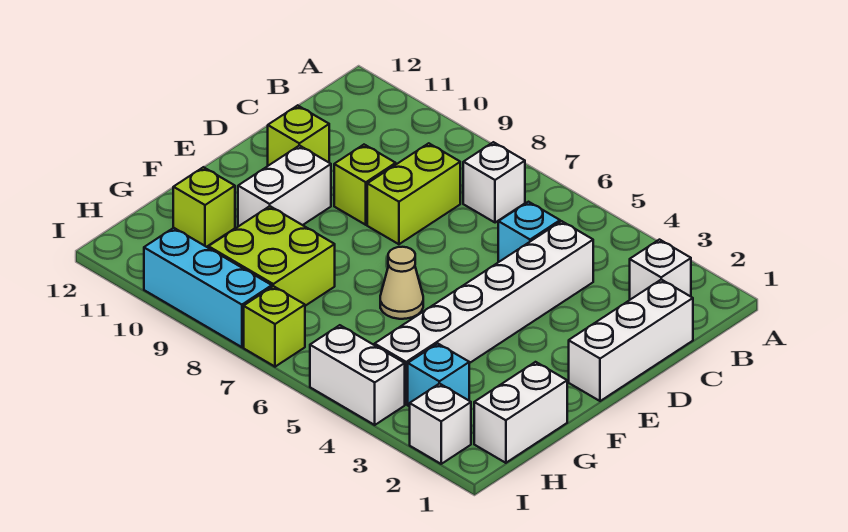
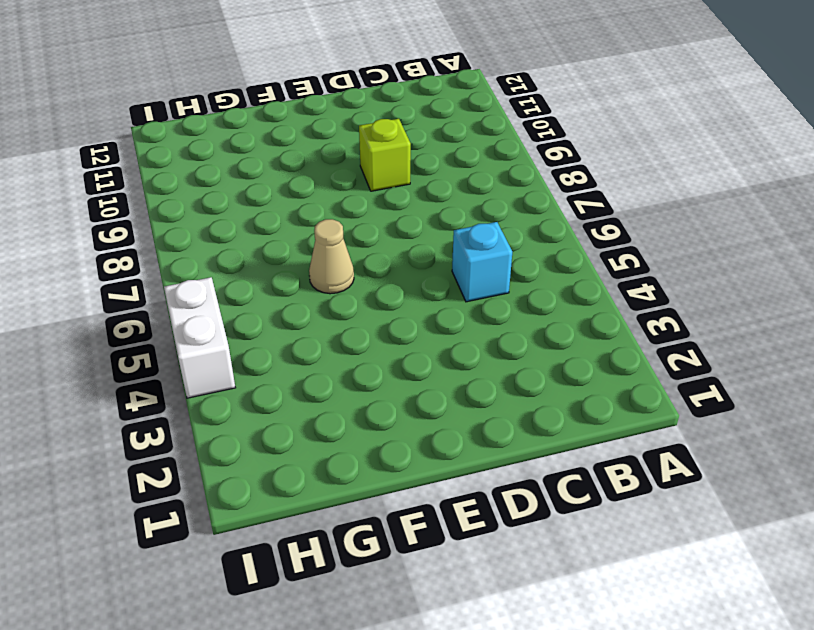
none -> white 1x1 brick [630,240,691,300]
none -> white 1x1 brick [463,142,525,223]
none -> white 1x3 brick [569,280,693,401]

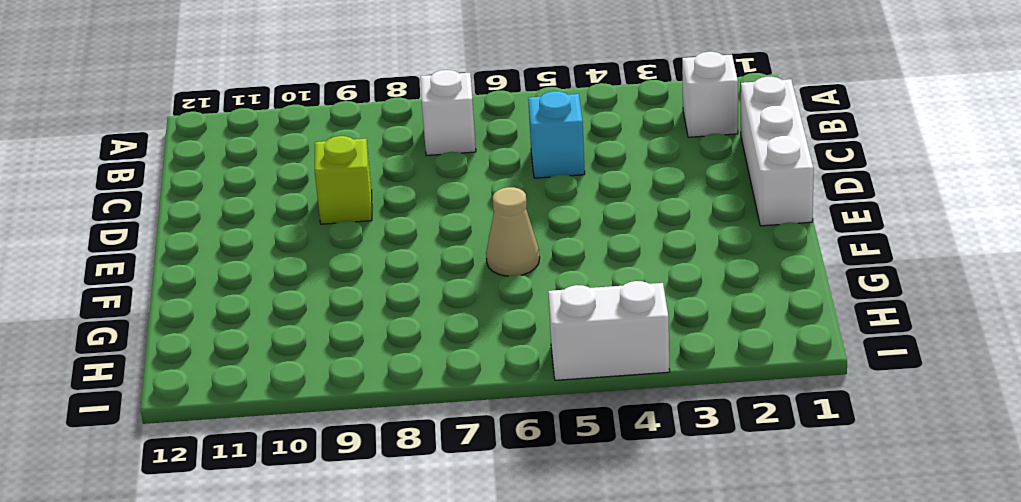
none -> white 1x6 brick [375,221,593,404]
none -> lime 1x2 brick [367,143,460,244]
none -> lime 1x1 brick [268,105,329,166]

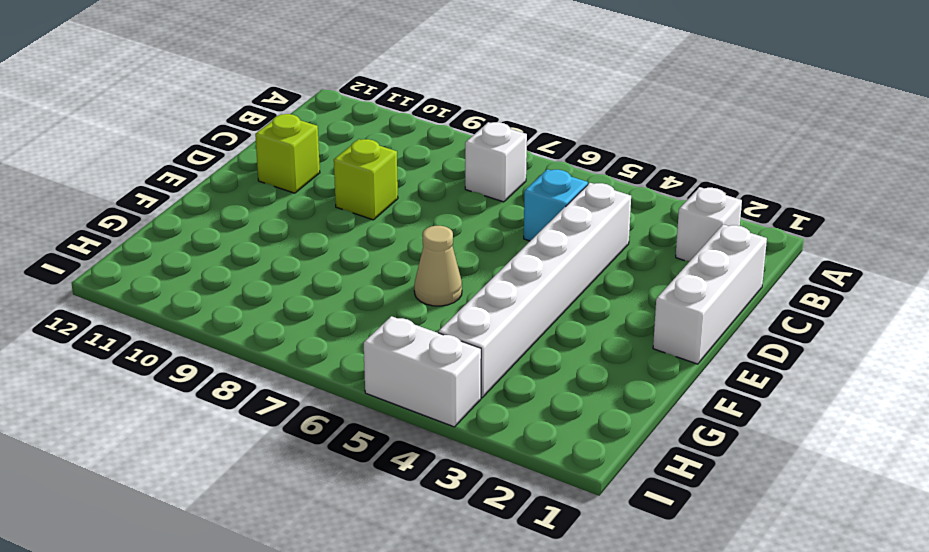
none -> lime 1x2 brick [367,143,460,244]
none -> white 1x2 brick [238,145,331,227]
none -> white 1x2 brick [474,362,567,463]

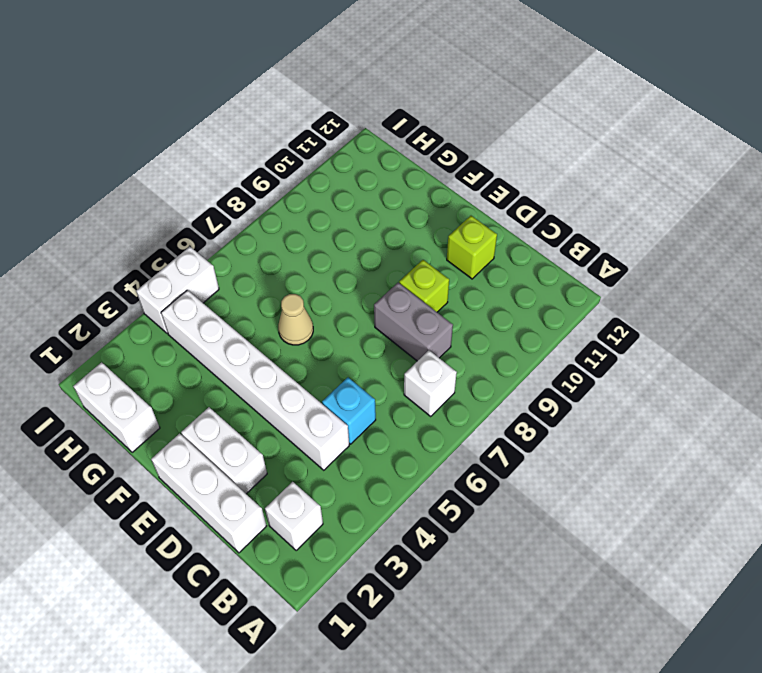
grey 1x2 brick [374,283,453,361] -> lime 1x2 brick [367,143,460,244]
white 1x2 brick [181,407,267,494] -> white 1x2 brick moved to [238,145,331,227]
none -> lime 2x2 brick [208,206,335,306]
none -> lime 1x1 brick [173,167,235,247]
none -> cyan 1x1 brick [408,344,469,407]

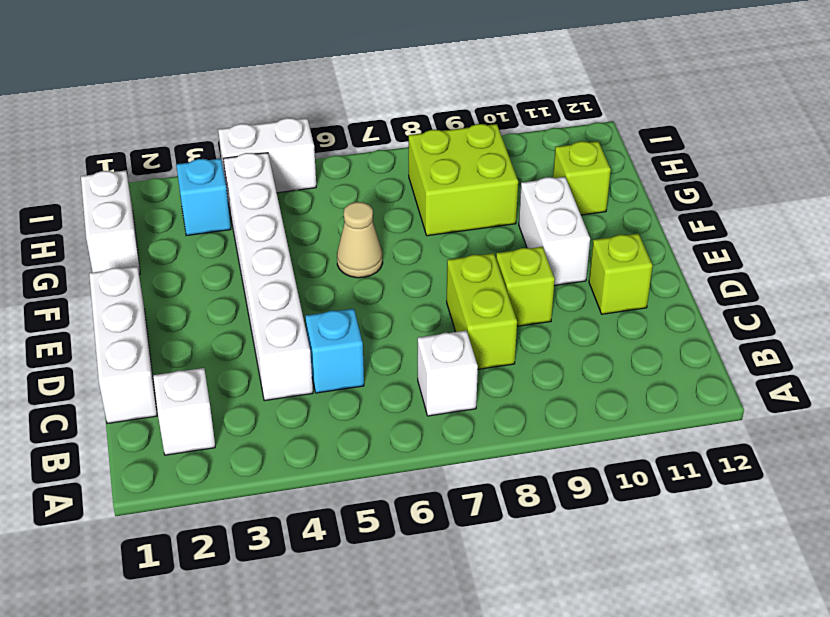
none -> white 1x1 brick [410,383,471,464]
none -> lime 1x1 brick [244,286,305,367]
none -> cyan 1x3 brick [144,228,272,347]

